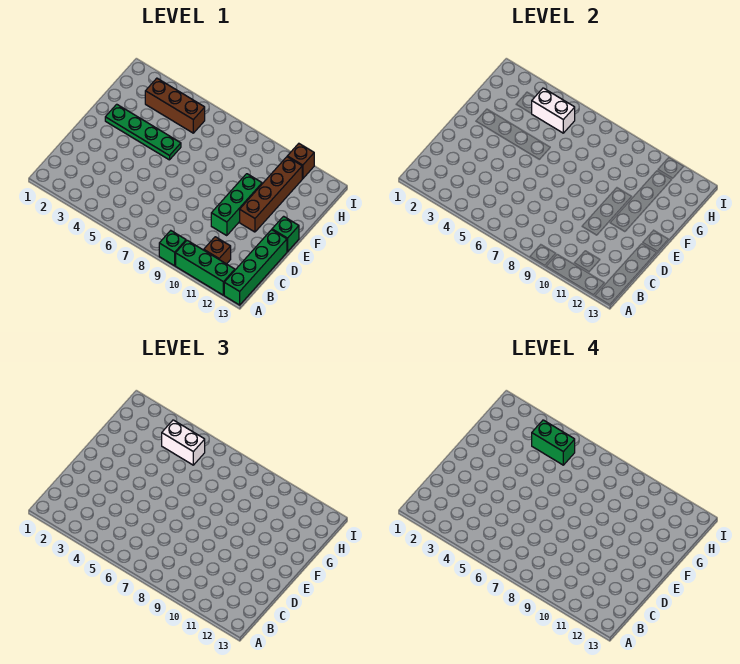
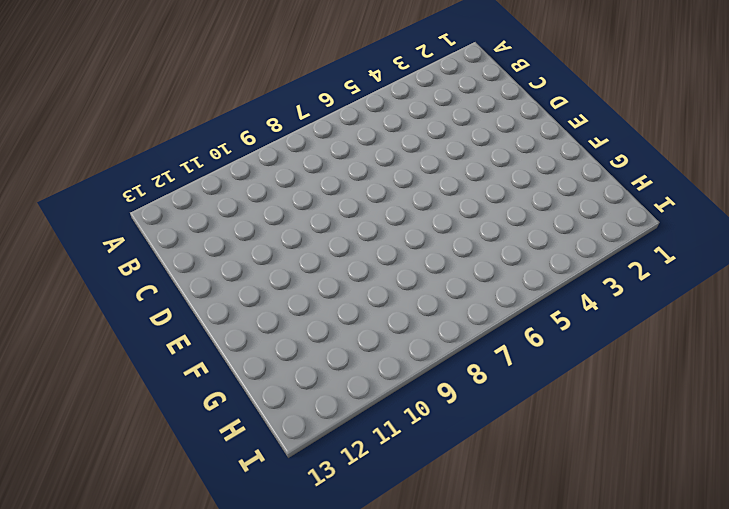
none -> green 1x1 brick [159,231,186,266]
none -> green 1x3 brick [176,240,235,295]
none -> green 1x4 brick [224,230,287,305]

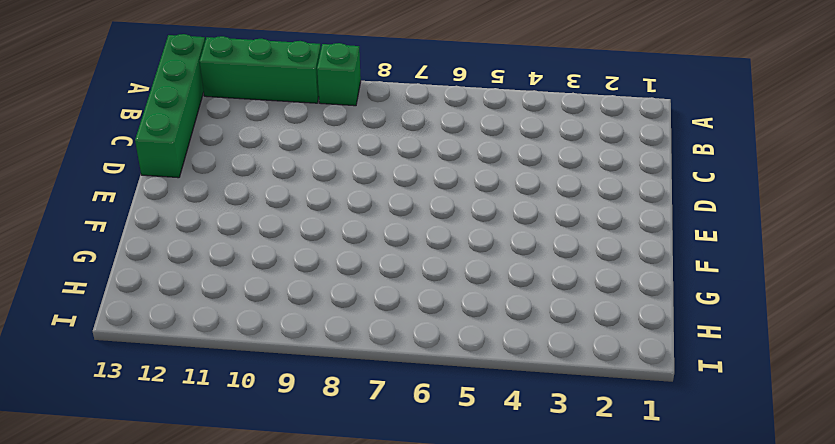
none -> brown 1x1 brick [204,237,231,264]
none -> green 1x3 brick [211,174,262,236]
none -> brown 1x4 brick [240,157,302,232]

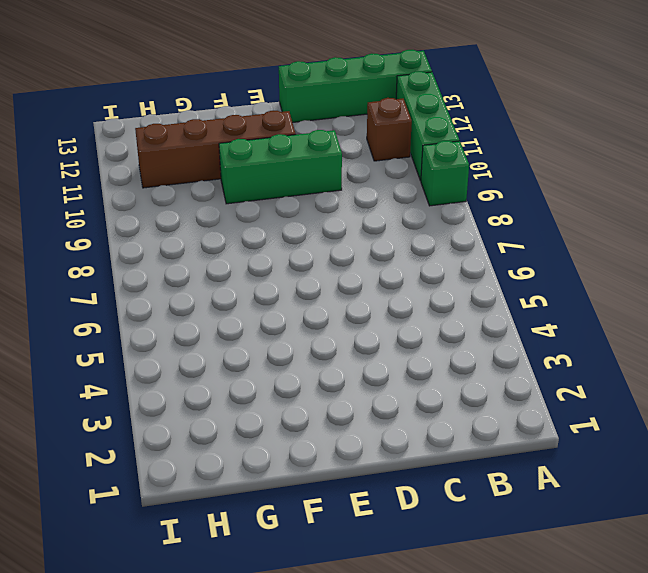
none -> green 1x1 brick [272,216,299,252]
none -> green 1x4 plate [105,104,181,160]
none -> brown 1x3 brick [145,78,205,133]

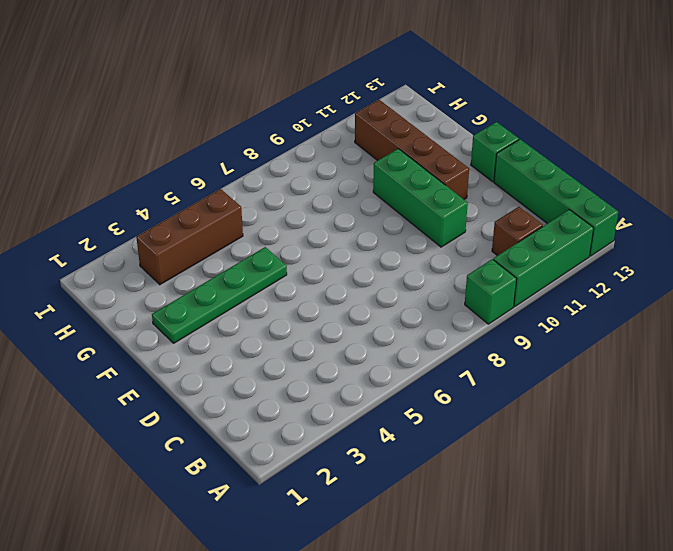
none -> brown 1x1 brick [287,144,314,179]
none -> white 1x2 brick [532,88,575,133]
none -> white 1x2 brick [162,420,205,465]

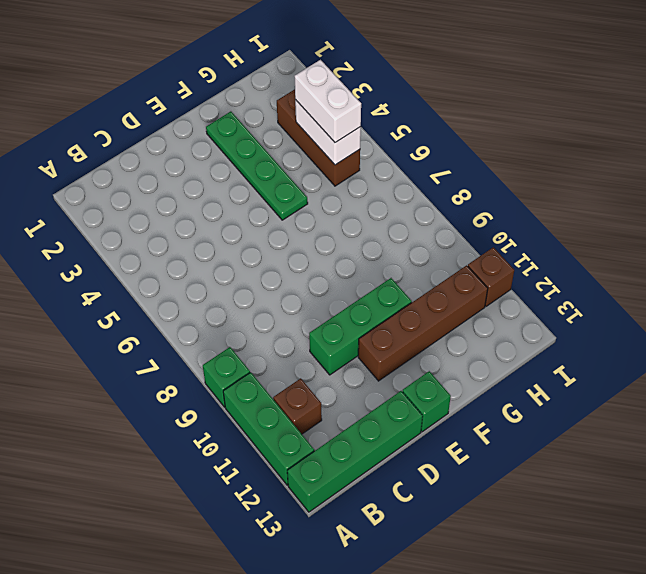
none -> green 1x2 brick [532,420,575,465]

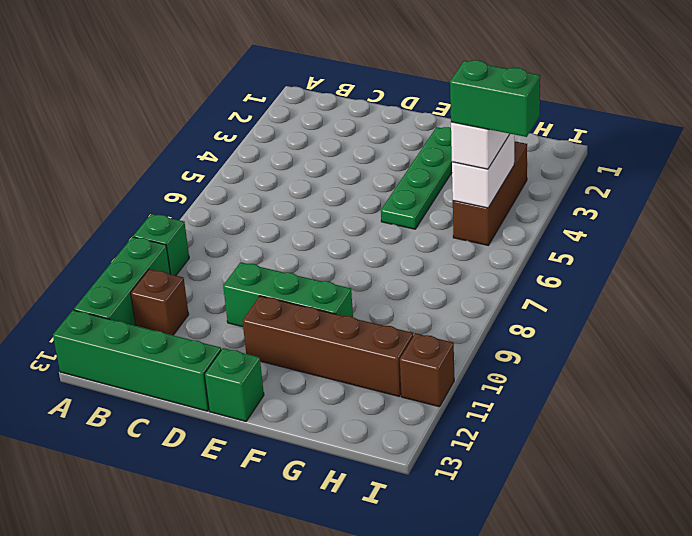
green 1x2 brick [450,60,540,137] -> green 1x2 brick turned to [532,420,575,465]

